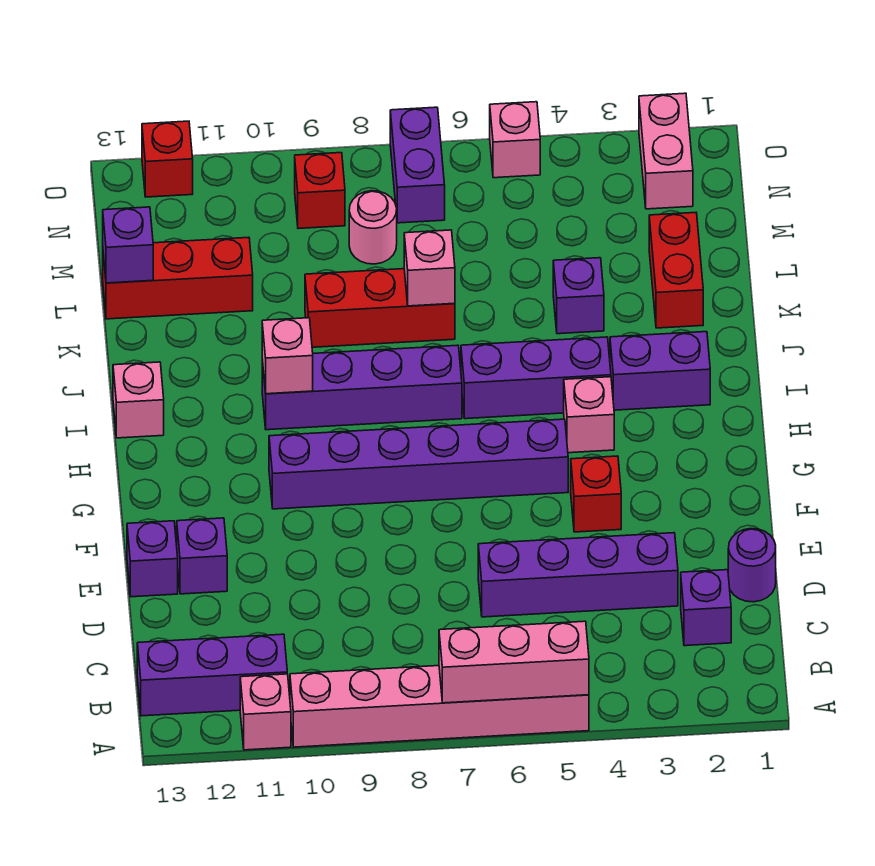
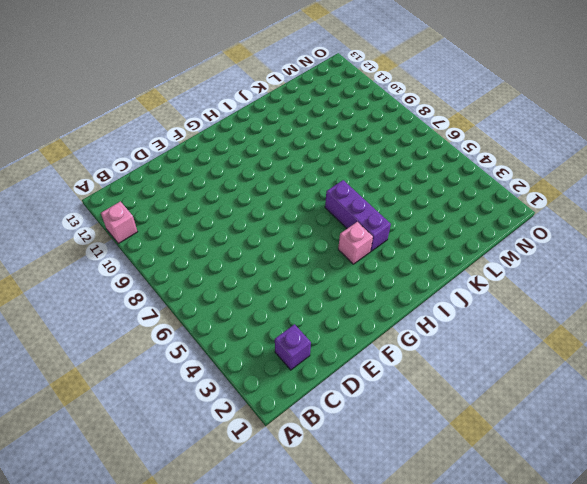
none -> pink 1x6 brick [290,666,589,747]
none -> purple 1x3 brick [137,634,287,716]
none -> purple 1x1 round brick [728,529,776,602]

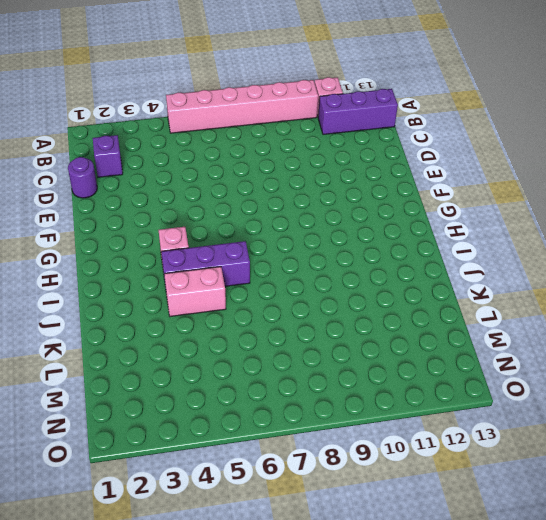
pink 1x2 brick [164,267,226,316] -> pink 1x2 brick turned to [639,93,693,209]
none -> purple 1x4 brick [478,533,678,617]
none -> purple 1x1 brick [177,518,227,594]
none -> purple 1x1 brick [127,521,178,597]

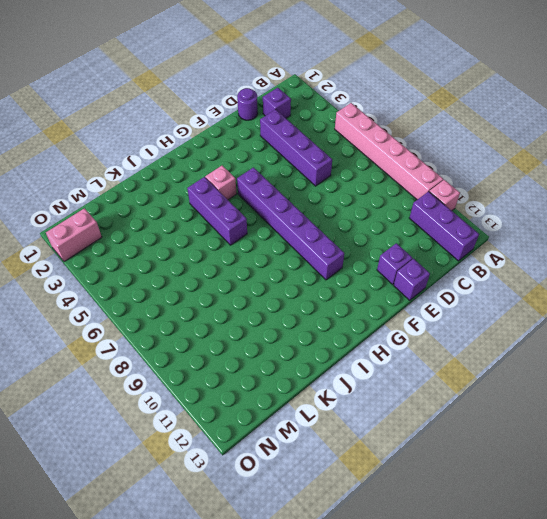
none -> red 1x1 brick [571,456,621,532]
none -> purple 1x2 brick [610,332,710,410]
none -> purple 1x4 brick [262,345,462,430]

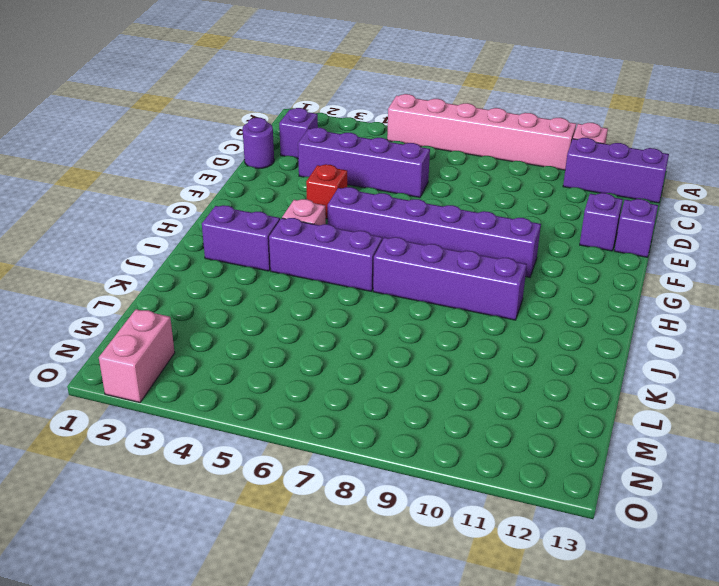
none -> pink 1x1 brick [113,362,164,438]
none -> red 1x2 brick [649,213,703,328]
none -> purple 1x1 brick [553,258,604,334]

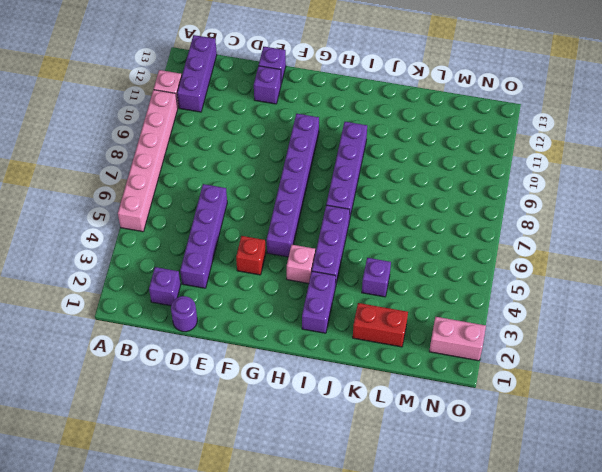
none -> pink 1x1 brick [113,362,164,438]
none -> red 1x3 brick [305,269,455,347]
none -> red 1x3 brick [103,237,253,319]

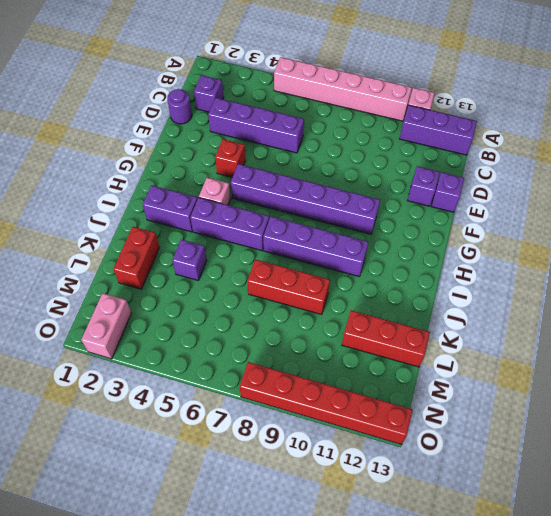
red 1x6 brick [240,362,412,444] -> red 1x1 brick [142,121,193,197]
none -> pink 1x1 brick [113,362,164,438]
none -> pink 1x1 round brick [349,191,397,264]
none -> purple 1x2 brick [390,107,445,223]

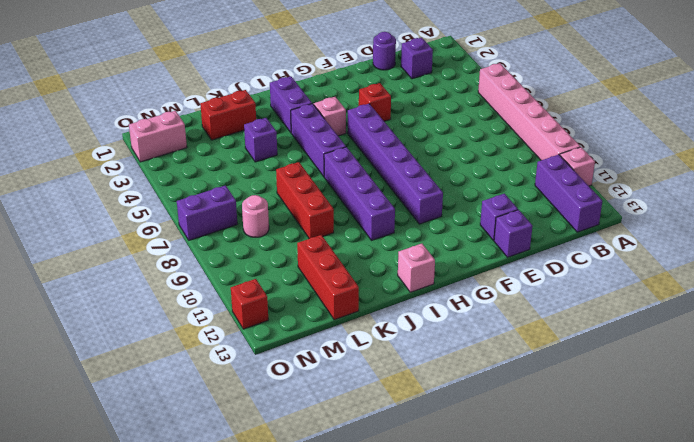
none -> purple 1x4 brick [478,533,678,617]
none -> red 1x1 brick [295,153,345,229]
none -> pink 1x1 brick [490,102,540,178]

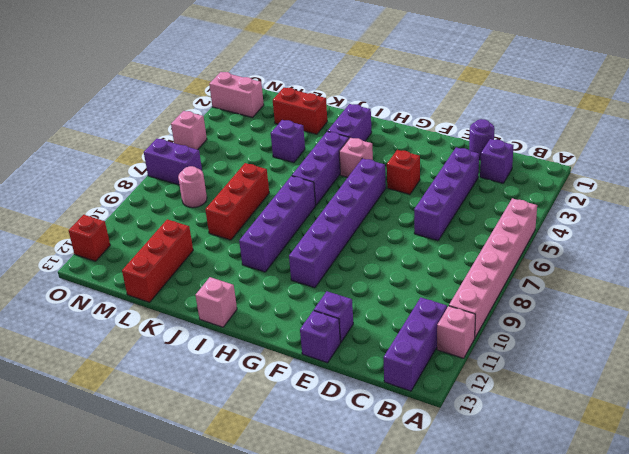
none -> red 1x1 brick [295,153,345,229]
none -> pink 1x3 brick [439,621,589,703]
none -> pink 1x1 brick [262,318,313,394]

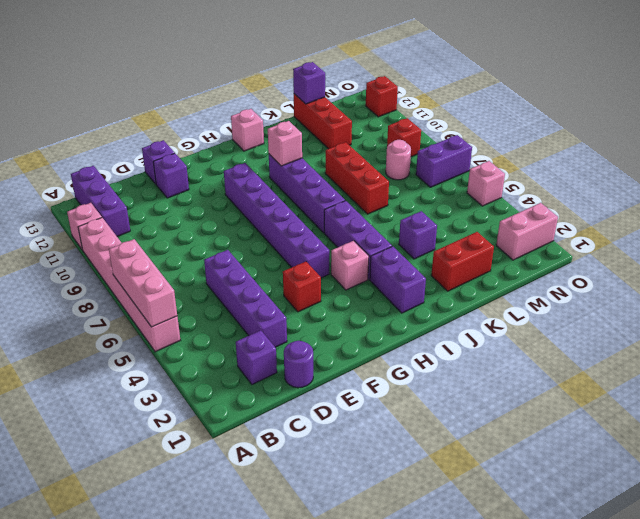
none -> pink 1x1 brick [404,230,455,306]

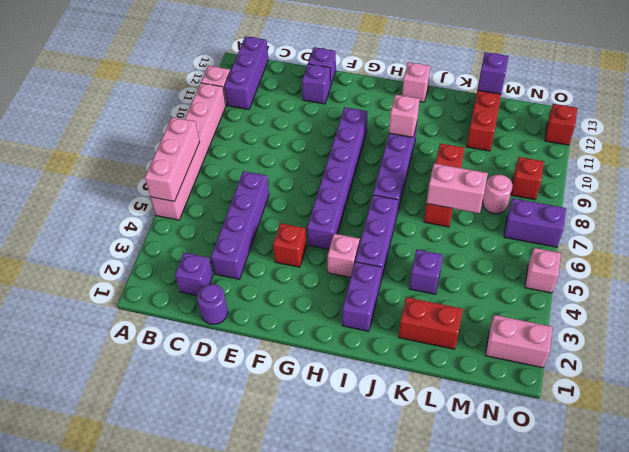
pink 1x2 brick [427,163,488,213] -> pink 1x1 brick [404,230,455,306]

